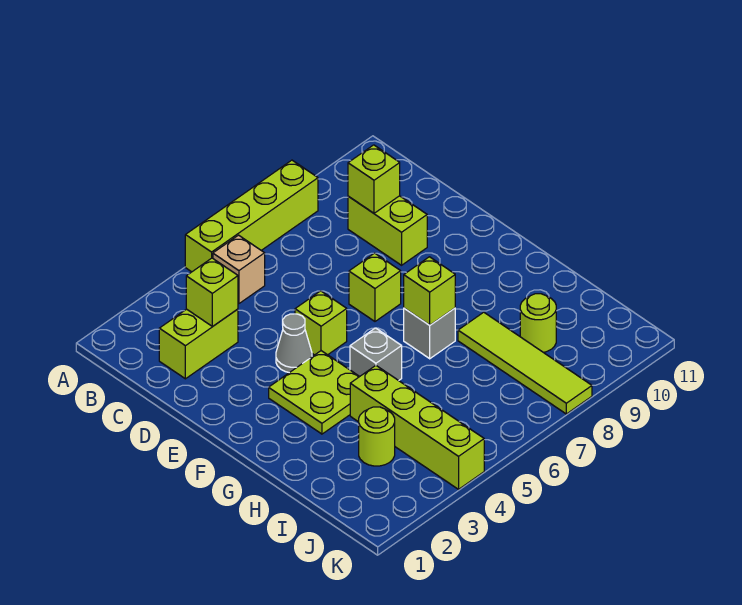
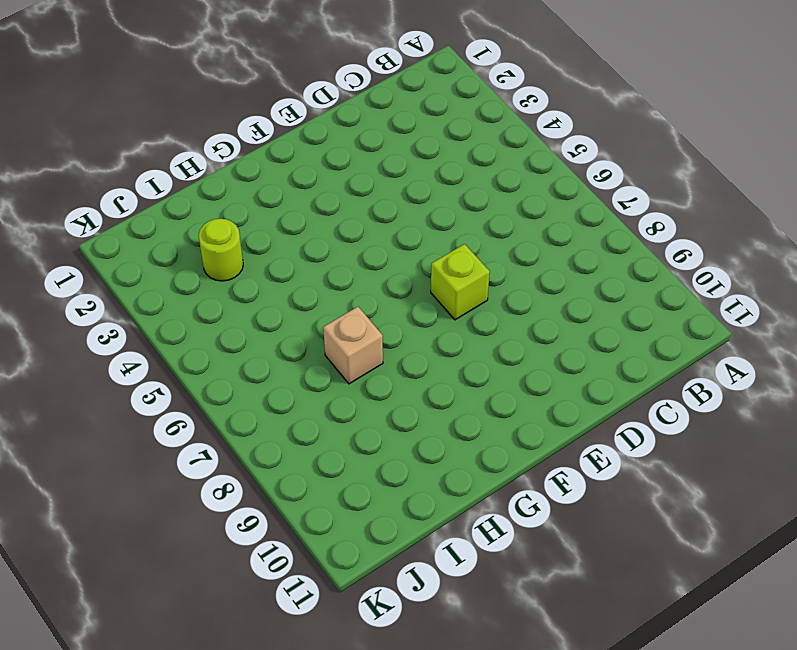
tan 1x1 brick [323,307,383,384] -> tan 1x1 brick moved to [213,235,265,304]
none -> lime 1x4 brick [185,160,318,272]
none -> lime 1x2 brick [159,309,238,379]
none -> lime 1x2 brick [348,196,427,265]

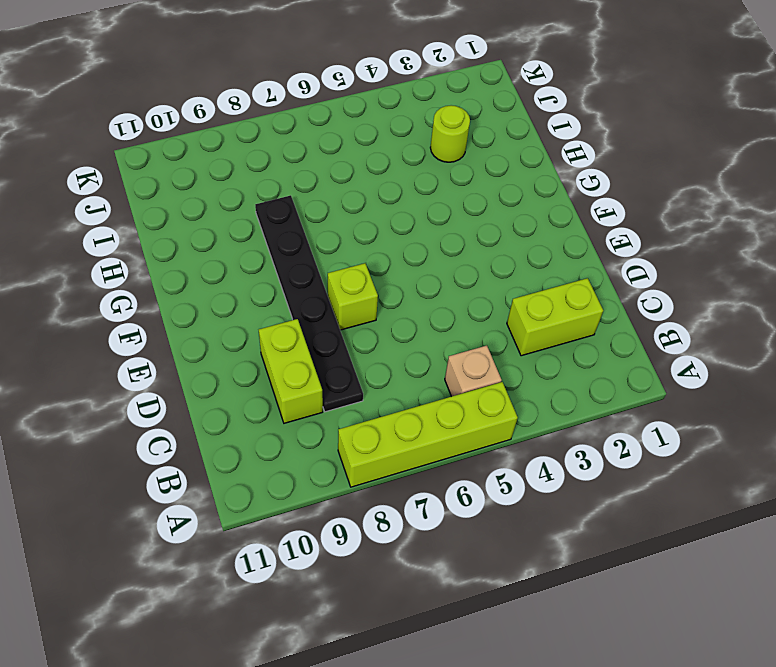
black 1x6 plate [255,195,363,412] -> lime 1x4 tile [458,312,592,414]
none -> grey 1x1 cone [276,314,312,373]
none -> lime 1x1 brick [295,291,347,355]
none -> lime 2x2 plate [269,351,359,434]

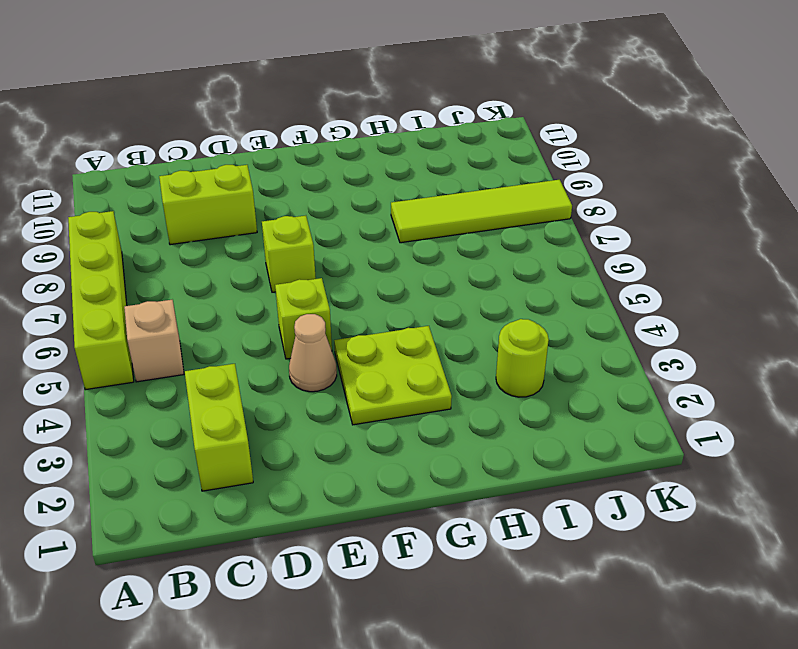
tan 1x1 cone [289,314,337,392] -> grey 1x1 cone [276,314,312,373]
none -> grey 1x1 brick [350,328,402,381]
none -> grey 1x1 brick [404,308,455,359]
none -> lime 1x4 brick [350,366,484,489]

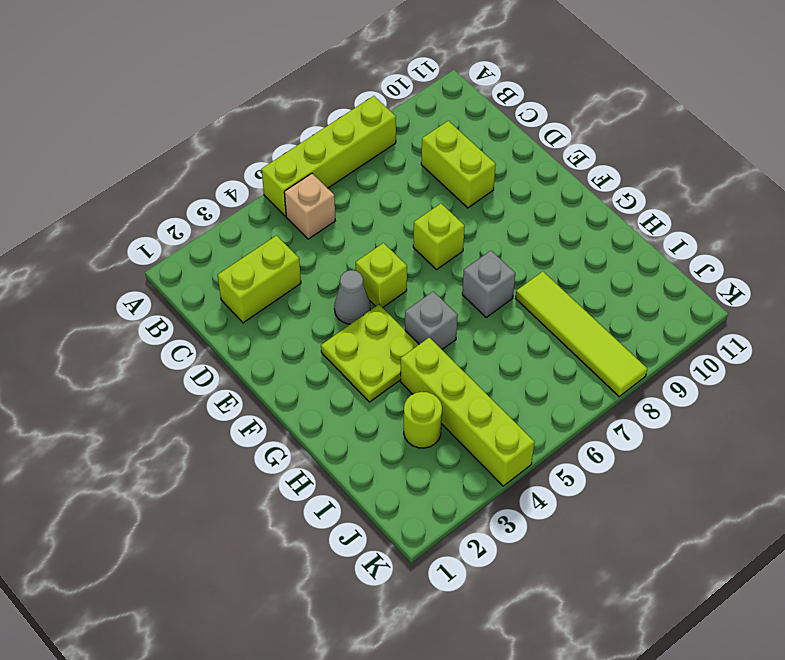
none -> lime 1x1 round brick [520,294,556,352]
none -> lime 1x1 brick [186,258,238,326]
none -> lime 1x1 brick [348,145,400,213]

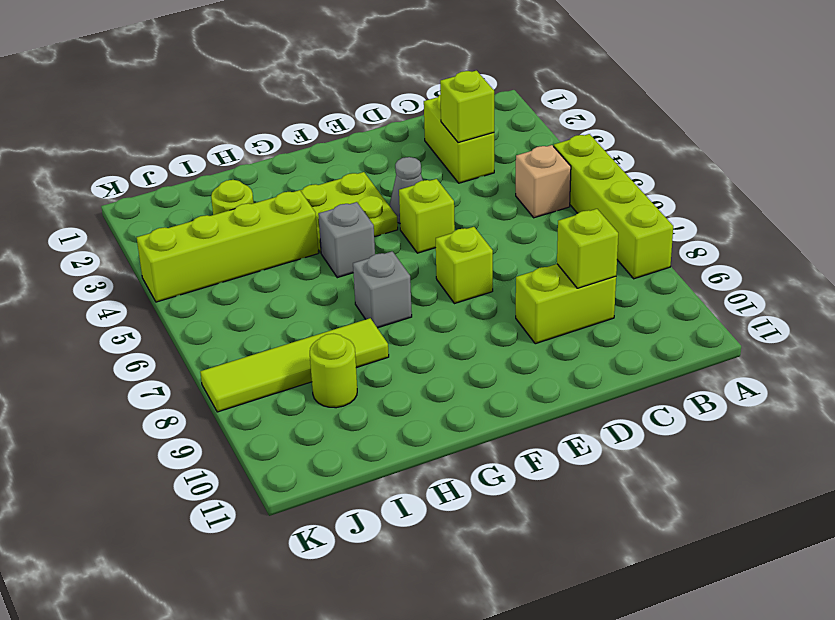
none -> lime 1x1 brick [404,257,455,325]

